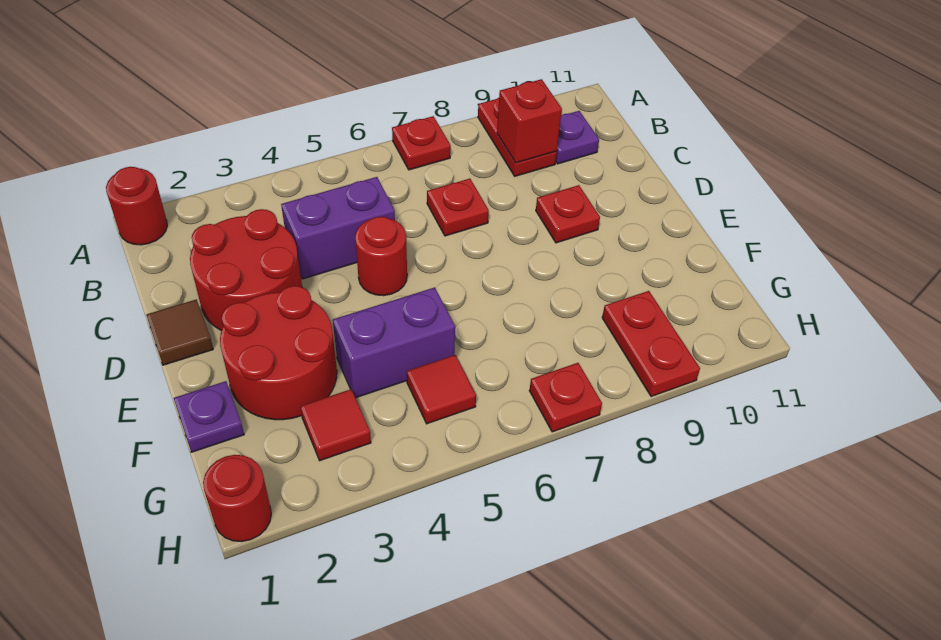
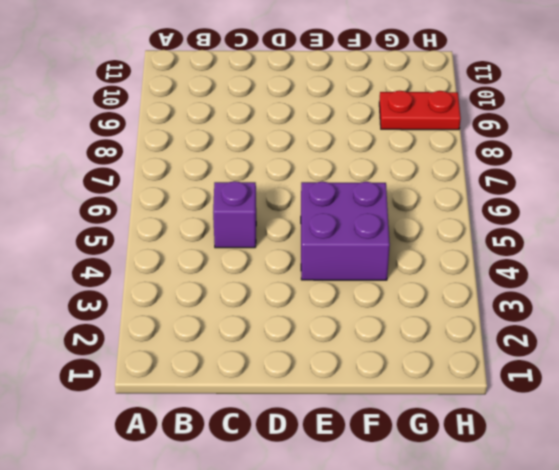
purple 1x1 brick [213,181,256,248] -> purple 1x2 brick [281,177,395,279]
purple 2x2 brick [301,181,390,280] -> purple 1x2 brick [333,287,455,398]
none -> red 1x1 round brick [106,167,167,245]
none -> red 1x1 plate [392,116,451,170]
none -> red 1x2 plate [478,98,557,176]

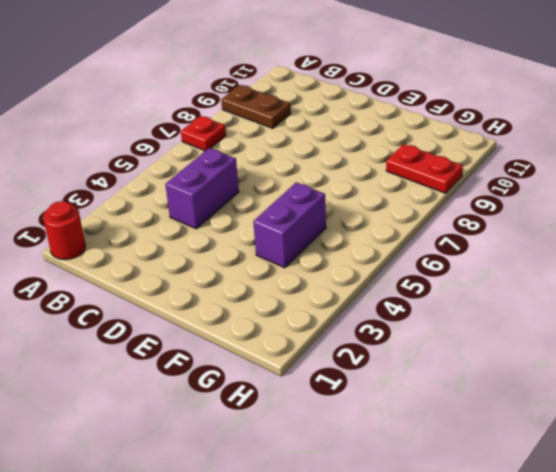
brown 1x2 plate [221,85,291,128] -> red 1x2 plate [478,98,557,176]
none -> purple 1x1 plate [556,111,599,164]
none -> red 2x2 round brick [190,209,302,330]
none -> red 1x1 plate [427,179,489,236]

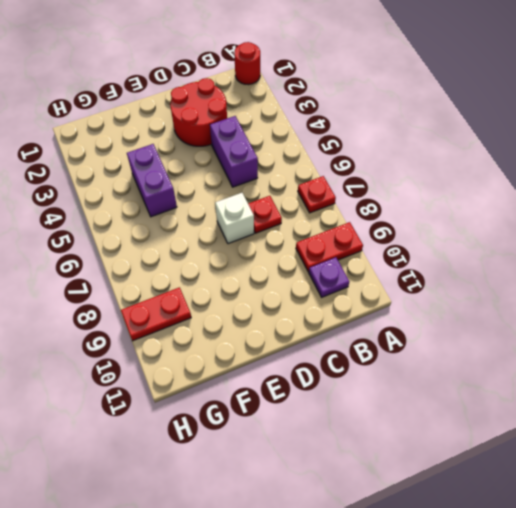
white 1x1 brick [215,193,254,244] -> none
none -> brown 1x1 tile [147,300,213,365]
none -> red 1x1 round brick [355,217,407,296]
none -> red 1x1 plate [536,185,600,243]

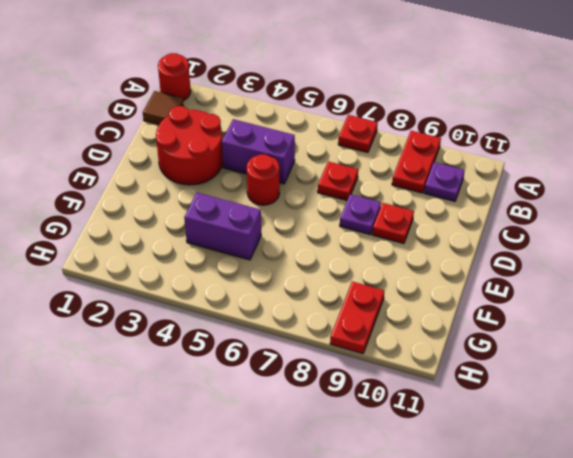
brown 1x1 tile [143,91,183,125] -> brown 1x1 tile moved to [147,300,213,365]
purple 1x1 plate [340,194,381,235] -> purple 1x1 plate moved to [174,381,244,452]
none -> red 2x2 round brick [220,286,337,420]
none -> red 1x1 tile [300,389,371,461]
none -> red 1x1 tile [407,355,476,424]

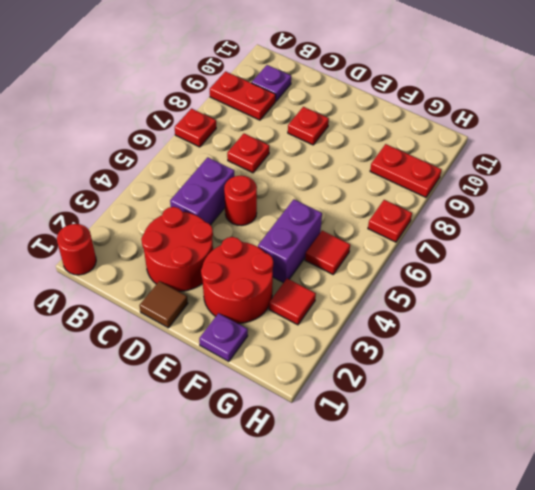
none -> red 1x1 round brick [203,455,271,542]
none -> red 1x1 brick [497,79,562,163]

